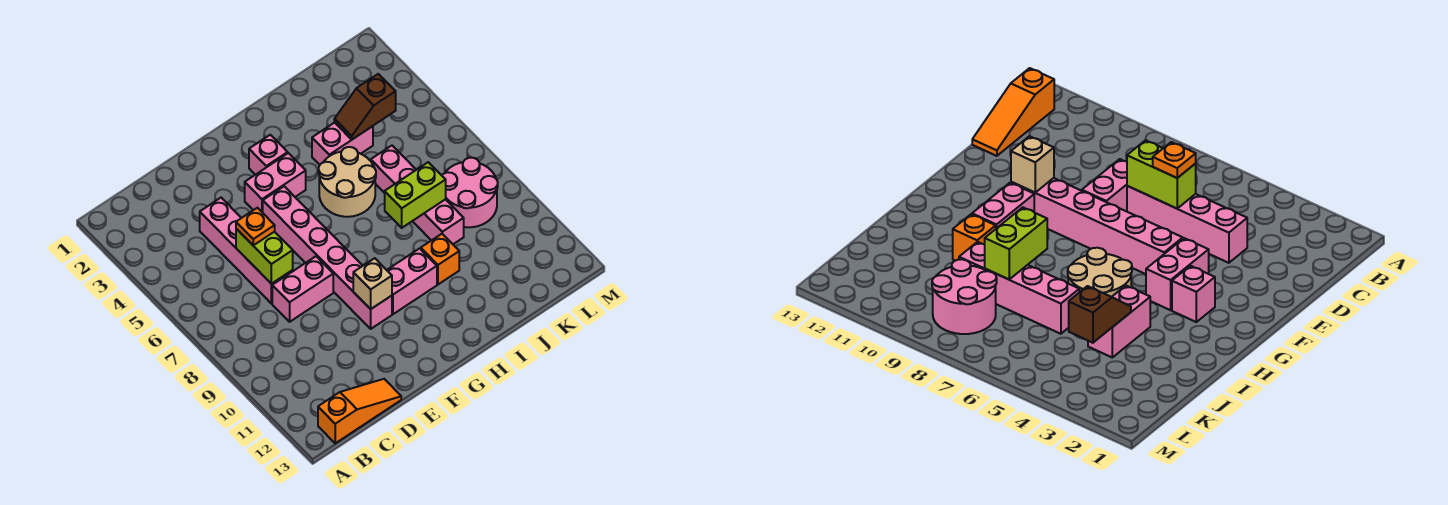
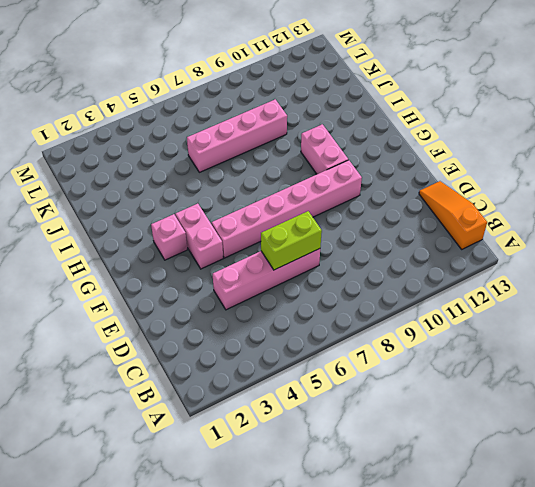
none -> pink 1x2 brick [272,256,333,322]
none -> tan 2x2 round brick [318,147,376,217]
none -> pink 1x2 brick [312,123,373,165]

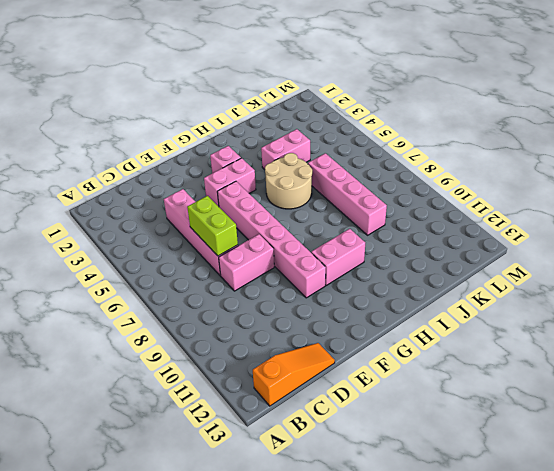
none -> orange 1x1 brick [421,234,459,284]
none -> pink 2x2 round brick [442,158,498,227]
none -> tan 1x1 brick [353,258,392,309]

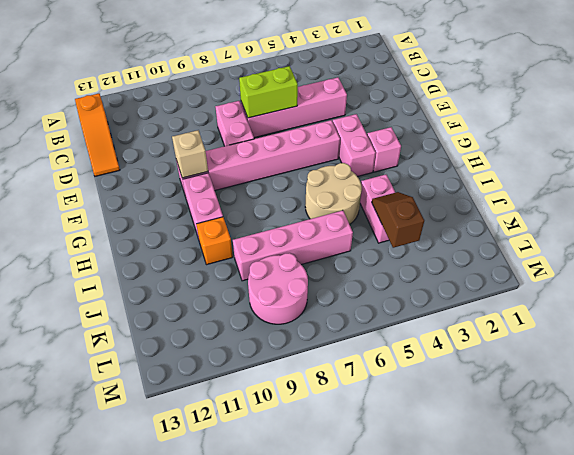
none -> lime 1x2 brick [385,162,446,228]
none -> orange 1x1 plate [236,208,275,245]

